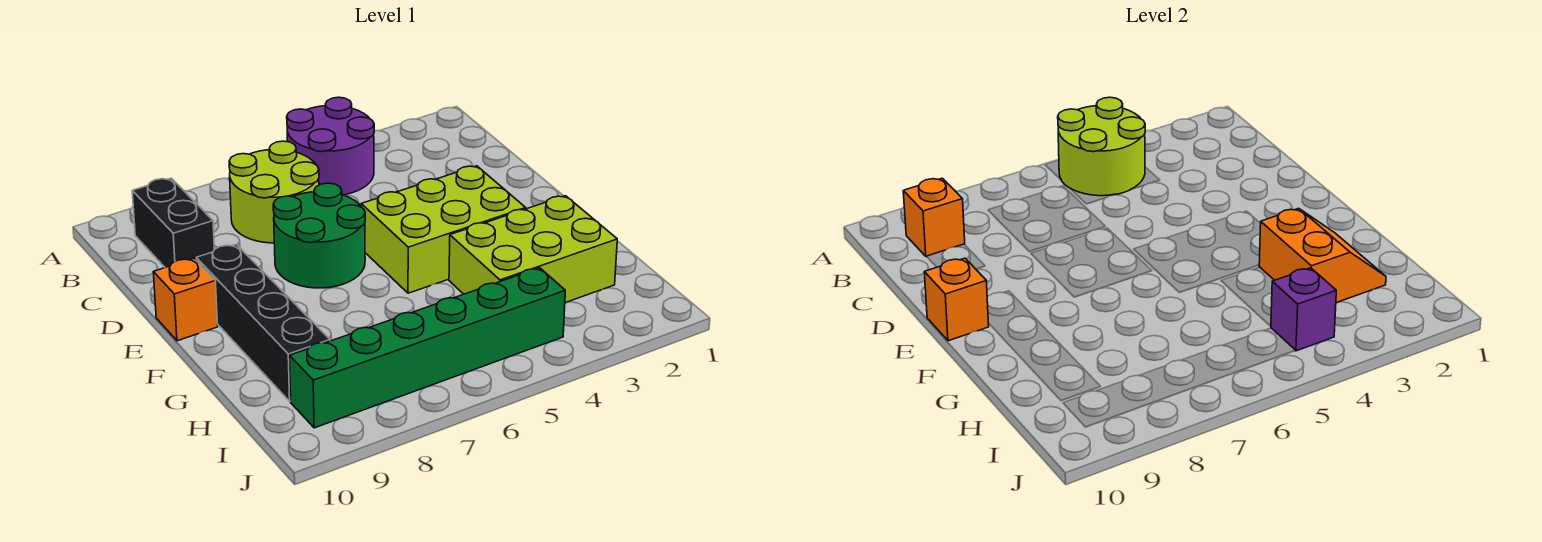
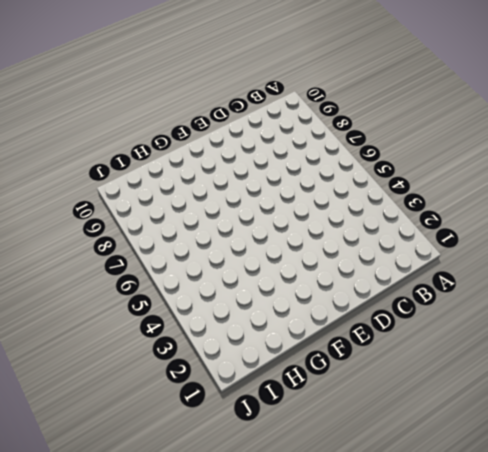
none -> purple 2x2 round brick [287,97,374,195]
none -> lime 2x2 round brick [229,141,319,243]
none -> black 1x2 brick [132,178,214,267]

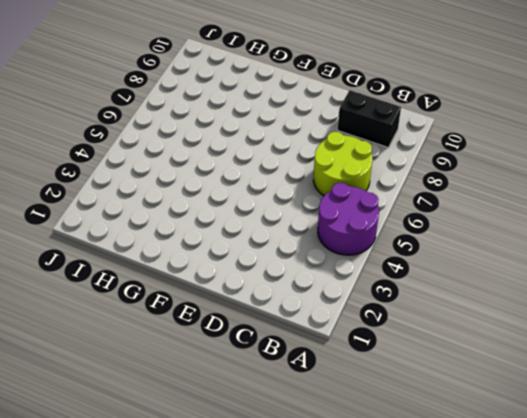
none -> green 2x2 round brick [273,183,365,288]
none -> lime 2x3 brick [361,166,526,293]
none -> black 1x4 brick [196,244,330,401]

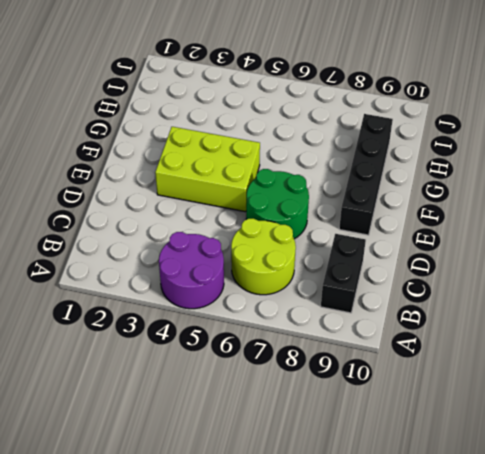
none -> orange 1x1 brick [153,258,218,341]
none -> lime 2x3 brick [449,196,617,303]
none -> green 1x6 brick [290,268,565,428]

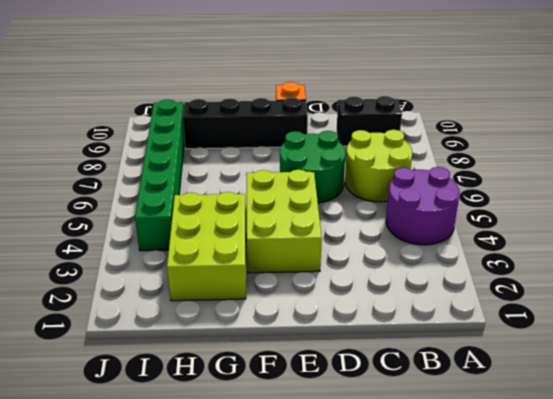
none -> lime 2x2 round brick [1058,97,1145,196]
none -> orange 1x1 brick [903,178,965,257]
none -> orange 1x1 brick [924,258,989,341]

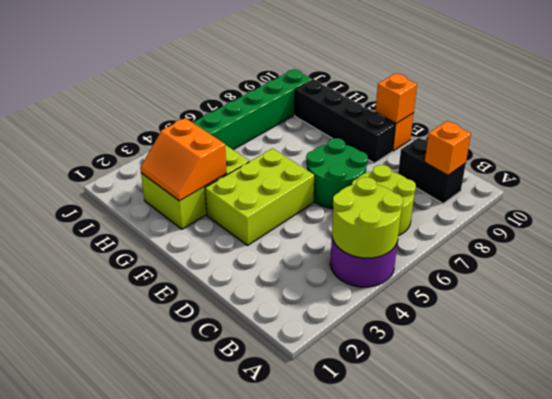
none -> purple 1x1 brick [1271,268,1336,351]

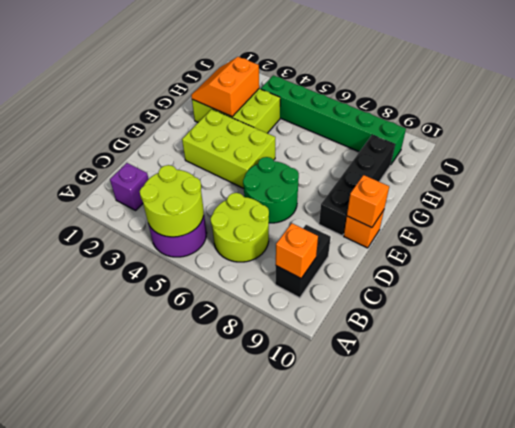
purple 1x1 brick [110,163,148,210] -> purple 1x1 brick moved to [1271,268,1336,351]

